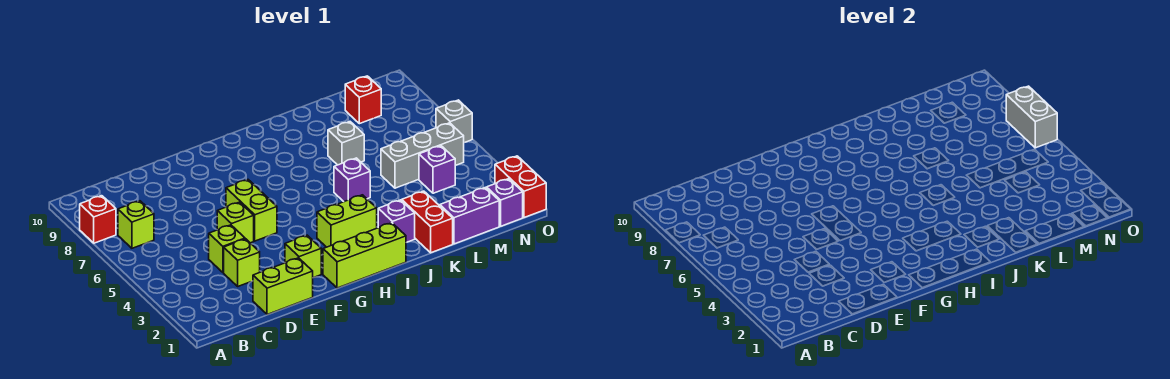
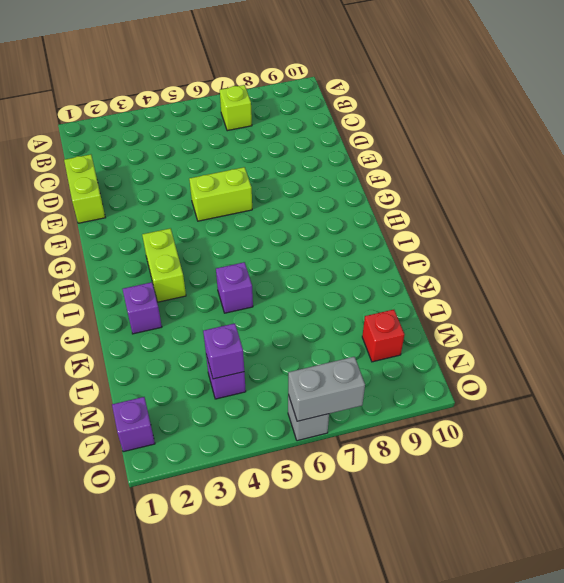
purple 1x1 brick [203,323,244,379] -> none
none -> red 1x1 brick [80,196,116,243]
none -> lime 1x1 brick [224,239,260,286]
none -> lime 1x1 brick [209,225,245,273]

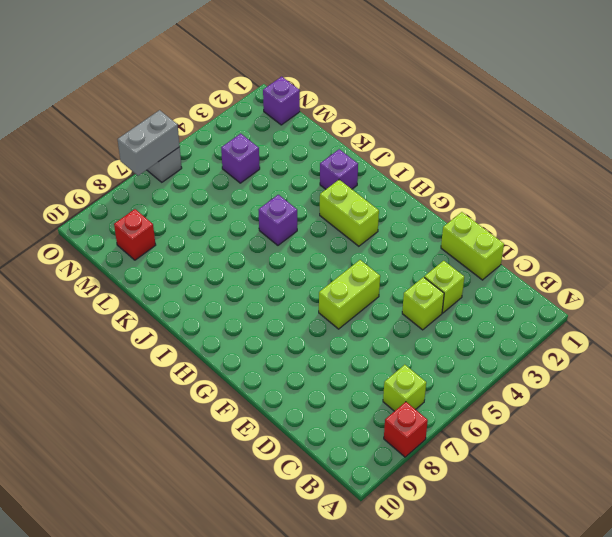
none -> lime 1x1 brick [217,202,254,243]
none -> lime 1x1 brick [285,235,321,278]
none -> lime 1x3 brick [323,223,406,288]

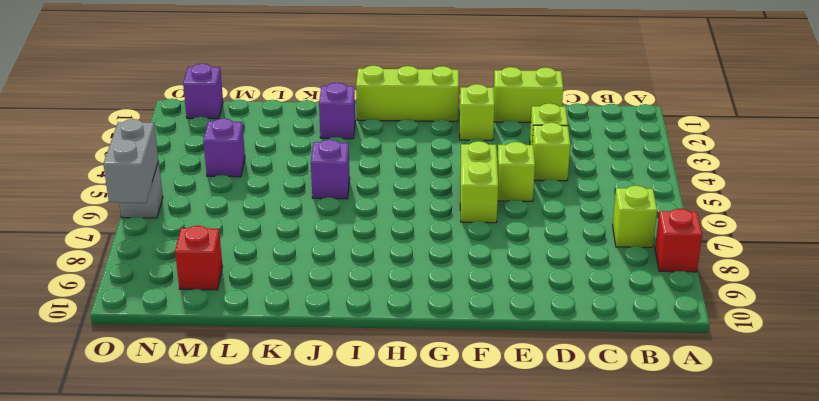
none -> lime 1x2 brick [317,195,377,247]
none -> red 1x2 brick [402,191,453,253]
none -> grey 1x1 brick [328,122,364,165]

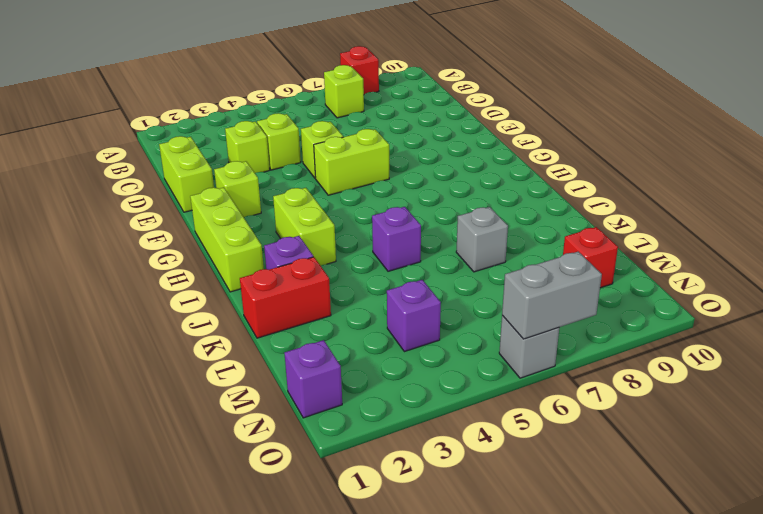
none -> purple 1x2 brick [440,187,499,244]
none -> grey 1x3 brick [381,123,464,188]
none -> red 1x2 brick [495,156,546,218]

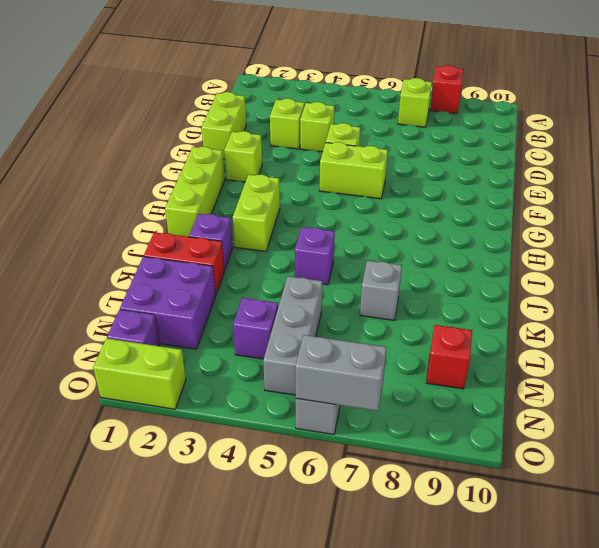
purple 2x2 brick [120,257,215,349] -> purple 1x2 brick [440,187,499,244]
lime 1x2 brick [93,338,186,409] -> red 1x2 brick [495,156,546,218]

